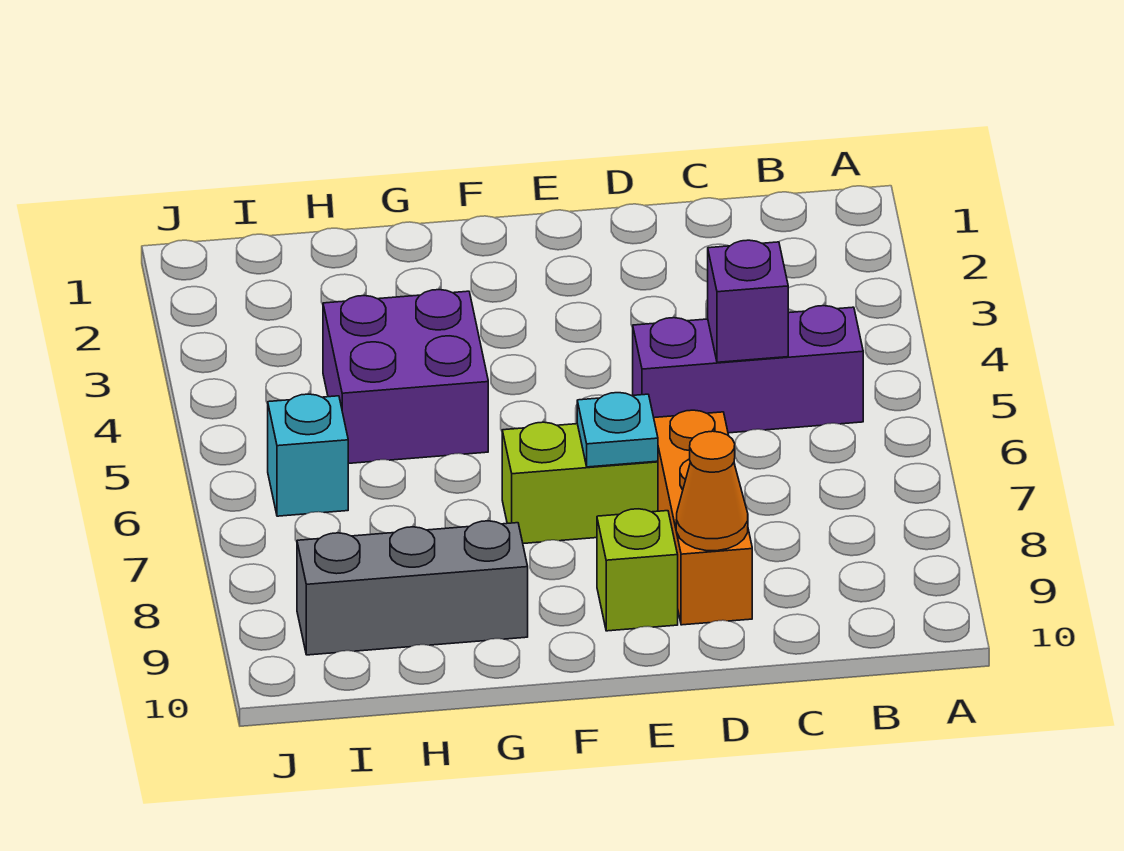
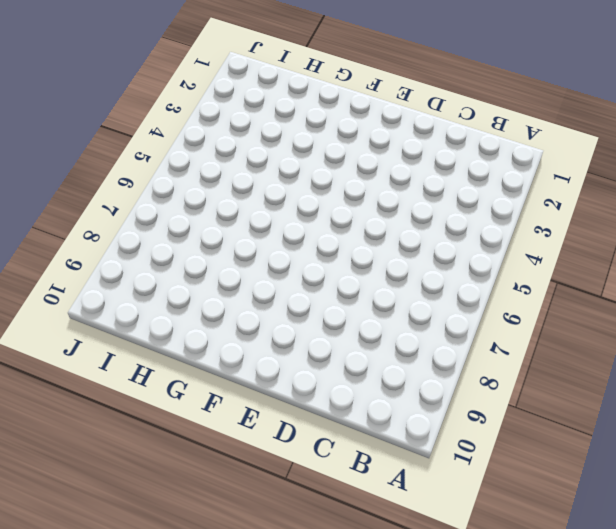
none -> purple 1x3 brick [633,306,863,433]
none -> orange 1x3 brick [654,410,752,625]

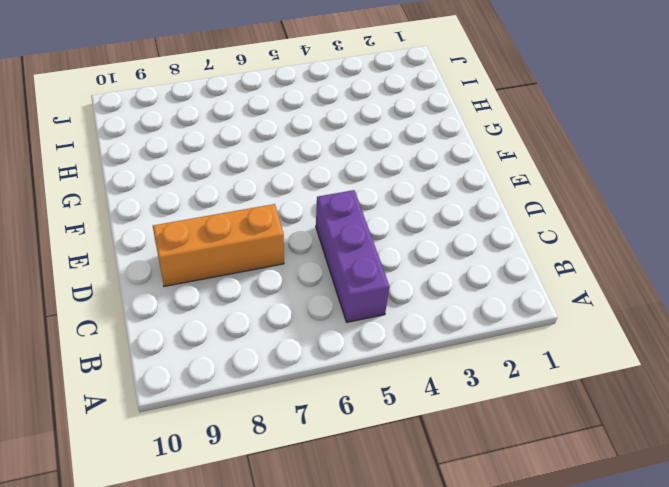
none -> lime 1x2 brick [502,422,658,544]
none -> lime 1x1 brick [597,509,678,631]

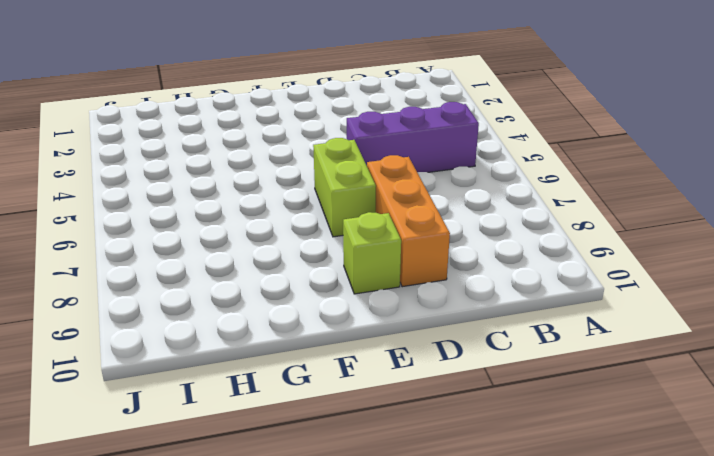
lime 1x2 brick [313,138,376,237] -> lime 1x2 brick turned to [502,422,658,544]
none -> purple 2x2 brick [323,290,488,464]
none -> grey 1x3 brick [297,521,528,655]

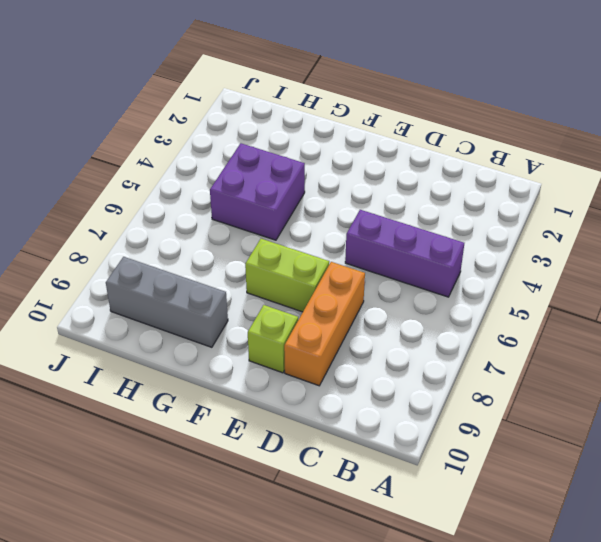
none -> cyan 1x1 brick [268,394,348,516]
none -> purple 1x1 brick [708,240,788,362]

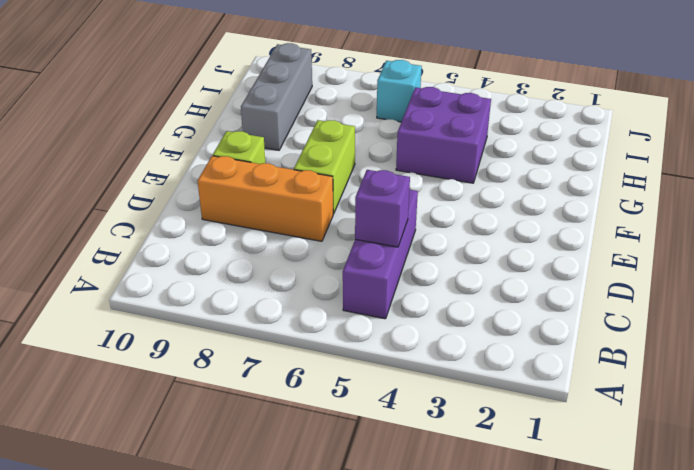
none -> orange 1x1 cone [676,431,748,551]
none -> cyan 1x1 plate [577,393,658,467]

